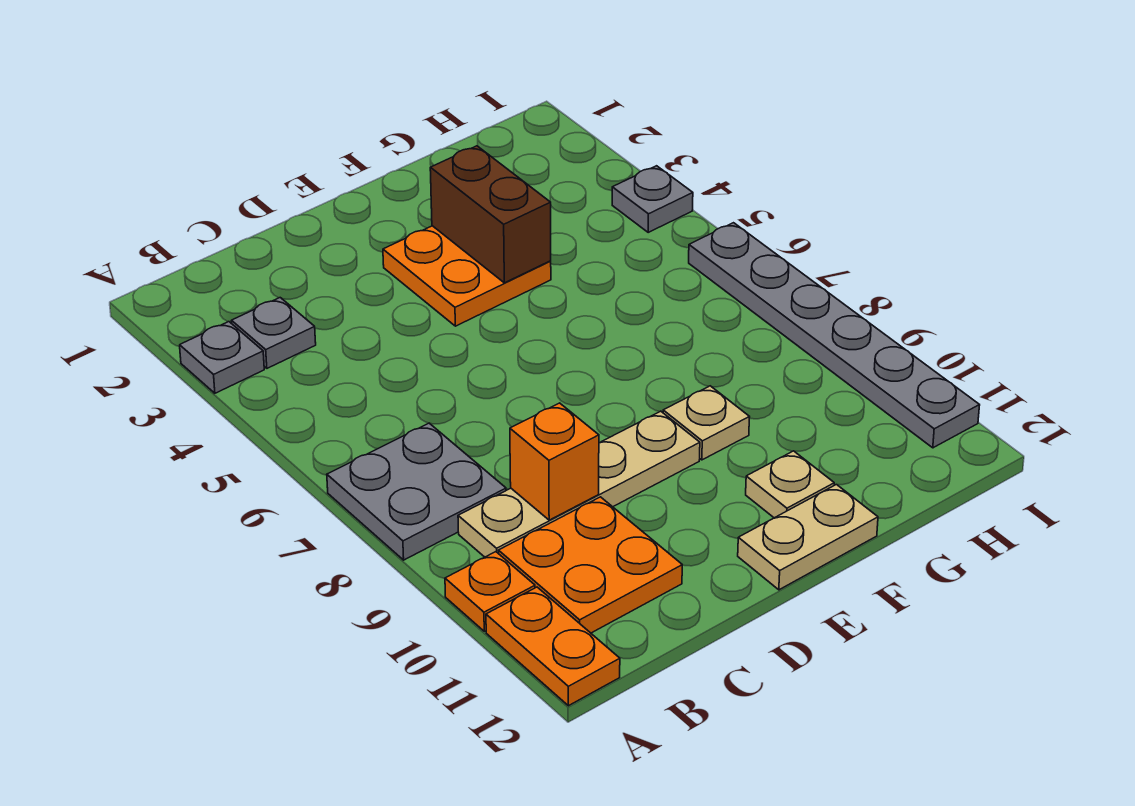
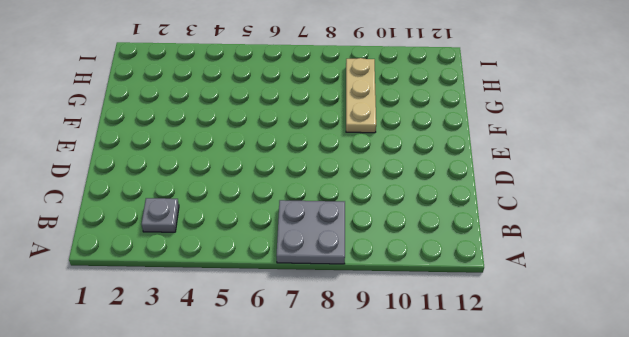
tan 1x3 plate [346,58,376,133] -> tan 1x1 plate [663,386,750,460]
none -> grey 1x1 plate [180,322,264,393]
none -> orange 1x1 plate [445,552,535,631]
none -> orange 1x2 plate [486,587,620,706]

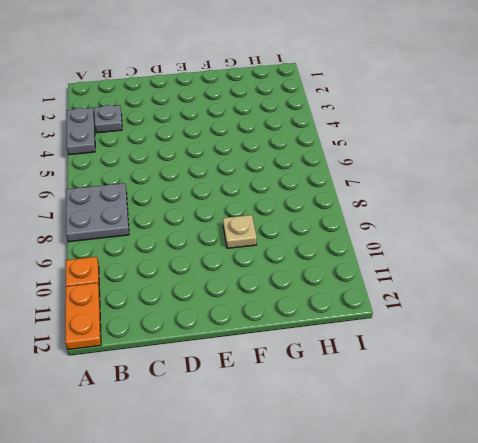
grey 1x2 plate [67,108,95,155] -> grey 1x1 plate [180,322,264,393]
none -> tan 1x4 plate [458,411,700,557]
none -> orange 2x2 plate [499,497,682,633]
none -> orange 2x2 plate [383,226,551,326]

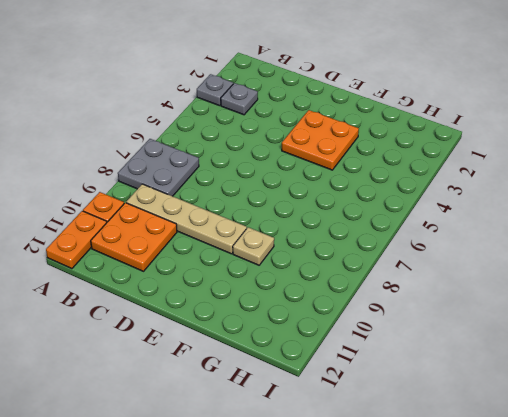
none -> tan 1x2 plate [738,485,878,590]
none -> tan 1x1 plate [746,451,834,518]
none -> grey 1x1 plate [612,166,693,232]

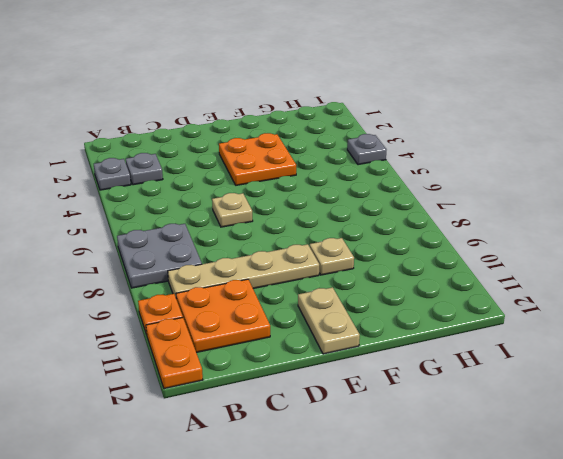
tan 1x1 plate [212,193,253,227] -> tan 1x1 plate moved to [746,451,834,518]
tan 1x2 plate [298,287,360,354] -> tan 1x2 plate turned to [738,485,878,590]
none -> grey 1x6 plate [689,223,980,448]
none -> orange 1x1 brick [510,403,599,520]
none -> brown 1x2 brick [430,146,551,283]

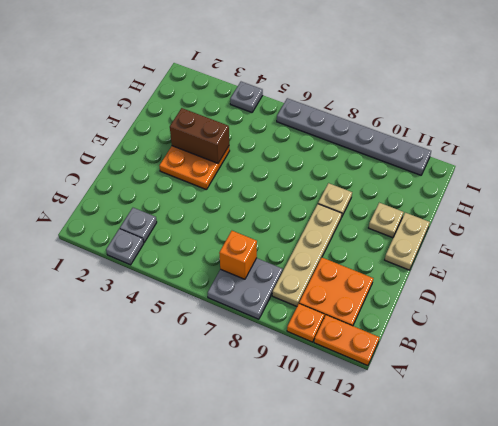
orange 1x1 brick [219,231,257,279] -> orange 1x1 brick moved to [510,403,599,520]

